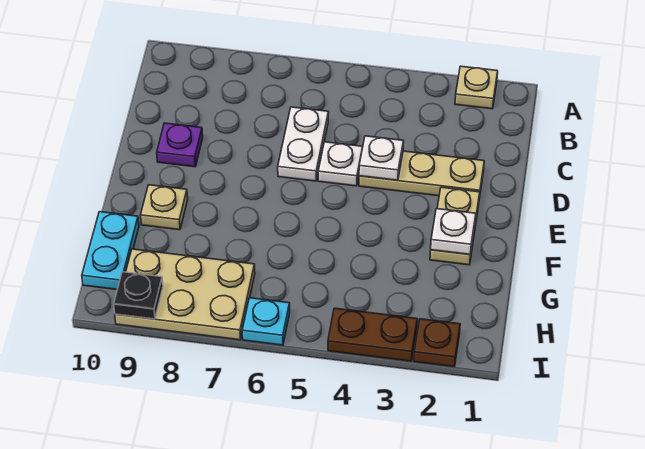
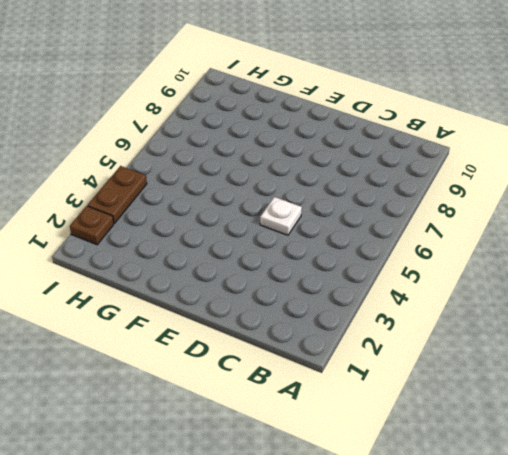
none -> tan 1x1 plate [455,66,498,109]
none -> white 1x2 plate [278,107,329,181]
none -> tan 1x3 plate [359,151,484,199]

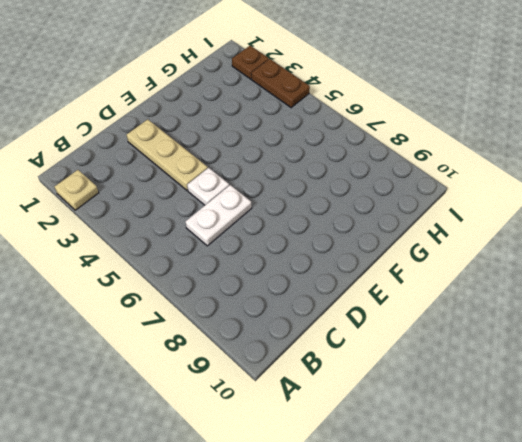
none -> purple 1x1 plate [157,123,203,167]
none -> tan 1x2 plate [430,187,480,265]
none -> tan 1x1 plate [141,185,188,230]

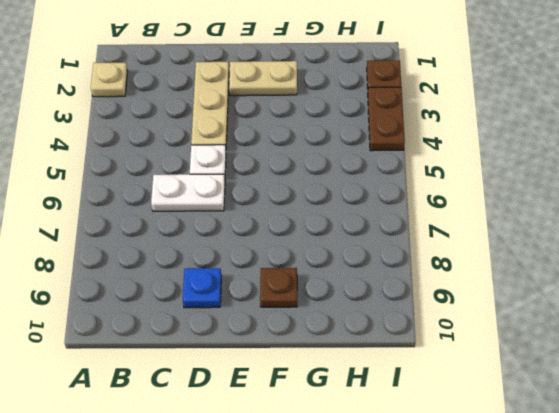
blue 1x1 plate [183,268,221,308] -> purple 1x1 plate [157,123,203,167]
brown 1x1 plate [260,268,297,307] -> tan 1x1 plate [141,185,188,230]
none -> cyan 1x2 plate [82,212,139,290]
none -> tan 2x3 plate [115,249,255,340]
none -> cyan 1x1 plate [242,298,290,345]

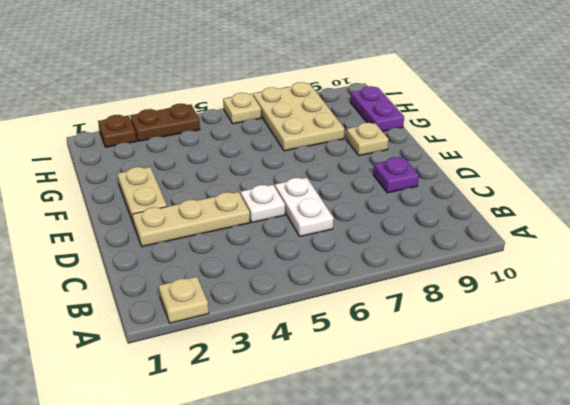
tan 2x3 plate [253,82,345,151] -> tan 2x3 plate turned to [115,249,255,340]
purple 1x2 plate [350,86,404,131] -> cyan 1x2 plate [82,212,139,290]
tan 1x1 plate [223,93,261,124] -> cyan 1x1 plate [242,298,290,345]
none -> white 1x1 plate [359,136,404,180]
none -> white 1x1 plate [431,209,476,255]
none -> black 1x1 plate [114,272,163,319]

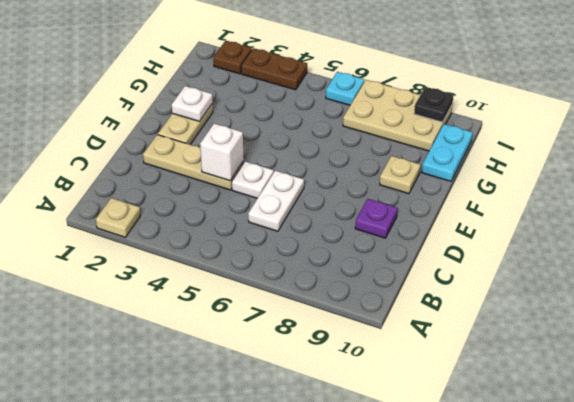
white 1x1 brick [200,124,244,181] -> white 1x1 plate [359,136,404,180]

